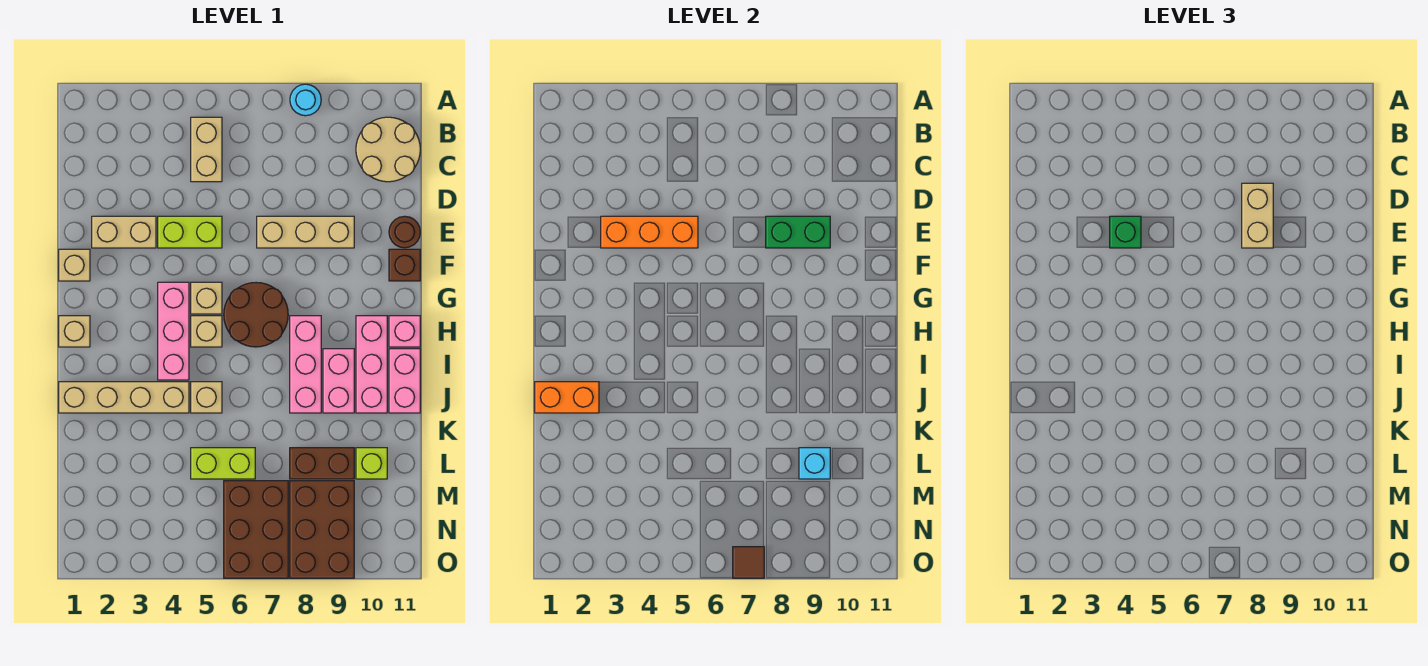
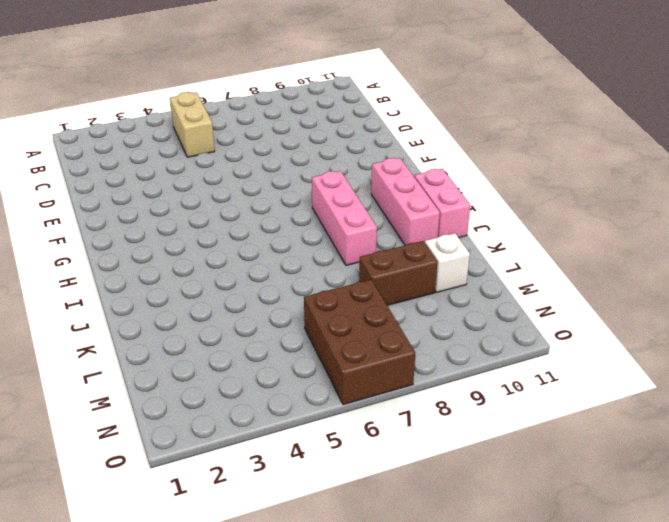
white 1x1 brick [425,233,470,292] -> lime 1x1 brick [356,448,387,479]
none -> cyan 1x1 round brick [290,84,321,116]
none -> tan 2x2 round brick [356,117,420,182]
none -> tan 1x2 brick [92,216,156,248]
none -> lime 1x2 brick [158,216,222,248]

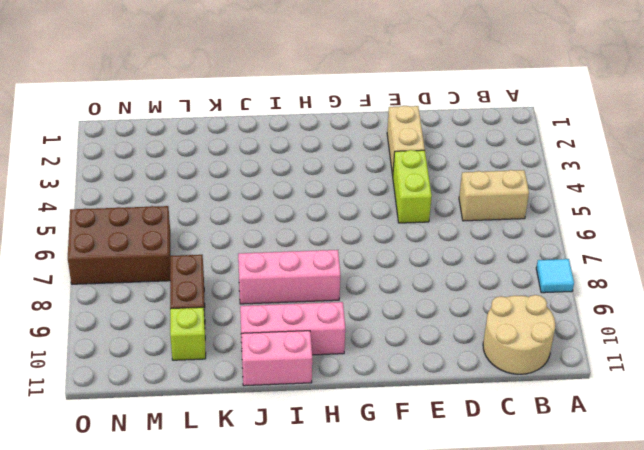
cyan 1x1 tile [536,259,574,293] -> cyan 1x1 round brick [290,84,321,116]
none -> tan 1x3 brick [257,216,354,248]
none -> brown 1x1 round brick [389,216,420,248]
none -> tan 1x1 brick [59,249,90,281]
none -> brown 1x1 brick [389,249,420,281]

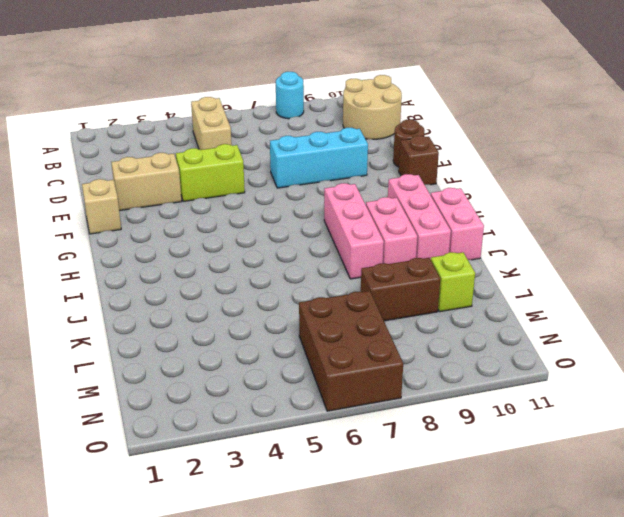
cyan 1x3 brick [270,128,368,188] -> tan 1x3 brick [257,216,354,248]
none -> pink 1x3 brick [158,282,189,380]
none -> tan 1x1 brick [191,282,222,314]
none -> brown 2x2 round brick [224,283,288,347]
none -> tan 1x1 brick [59,316,90,347]

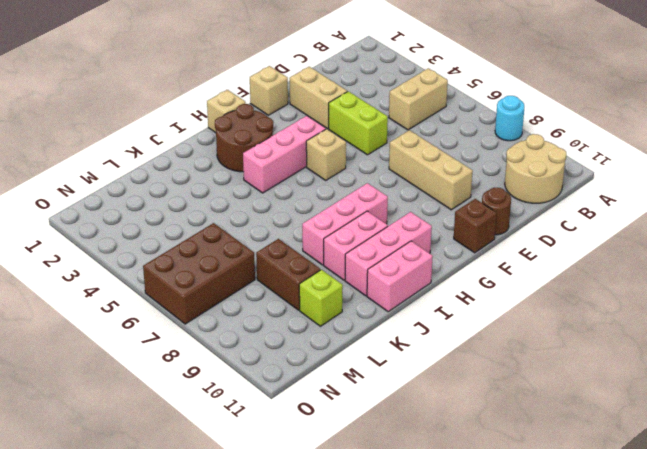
brown 2x2 round brick [215,104,273,172] -> brown 2x2 round brick moved to [224,283,288,347]
none -> tan 1x1 brick [191,316,222,347]
none -> pink 1x1 brick [389,316,420,347]
none -> tan 1x4 brick [59,382,189,413]
none -> tan 1x1 brick [191,382,222,413]

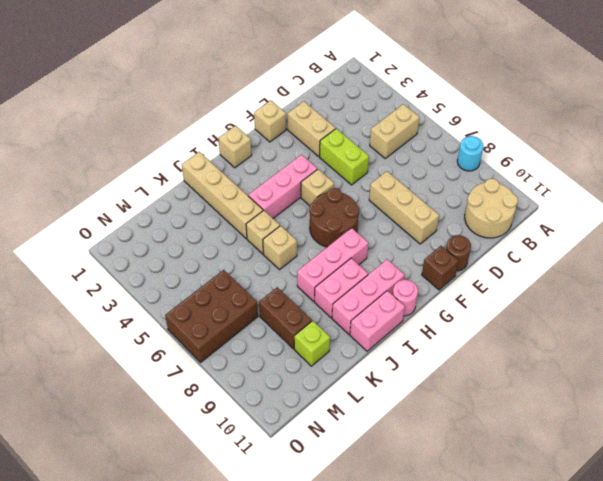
pink 1x1 round brick [393,280,418,316] -> pink 1x1 brick [389,316,420,347]
tan 1x1 brick [263,226,297,270] -> tan 1x1 brick moved to [191,316,222,347]
none -> lime 1x2 brick [191,448,255,479]
none -> brown 2x3 brick [290,481,354,578]
none -> orange 1x3 brick [601,216,698,248]
none -> green 1x2 brick [766,216,830,248]

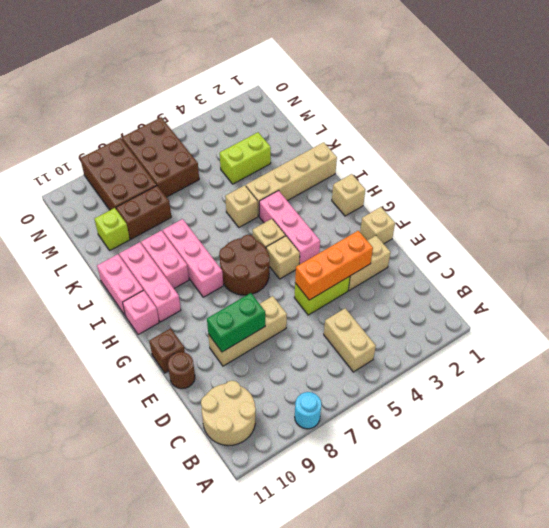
lime 1x2 brick [220,132,271,184] -> lime 1x2 brick moved to [191,448,255,479]
none -> orange 1x2 brick [535,382,599,413]
none -> cyan 1x1 brick [799,448,830,479]
none -> brown 1x1 tile [733,547,764,578]
none -> tan 1x2 brick [1242,183,1273,248]

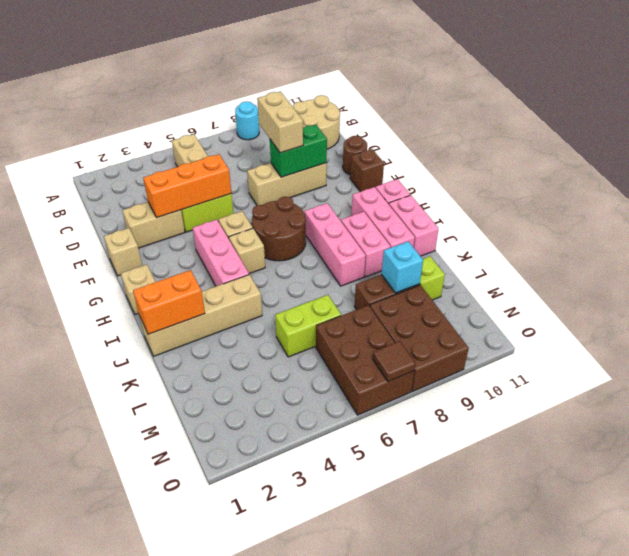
none -> tan 1x1 brick [191,382,222,413]
none -> green 1x1 brick [1110,216,1141,248]

